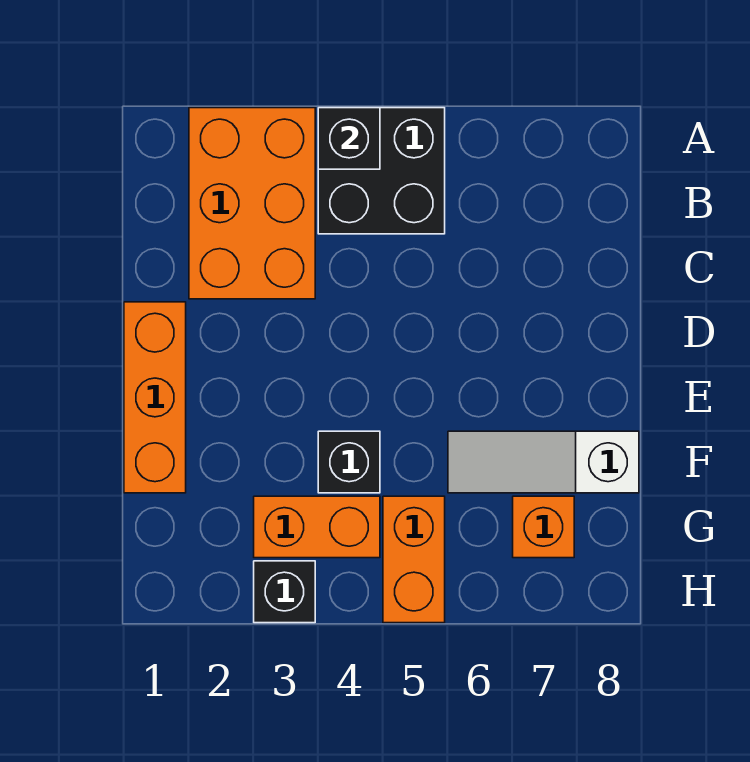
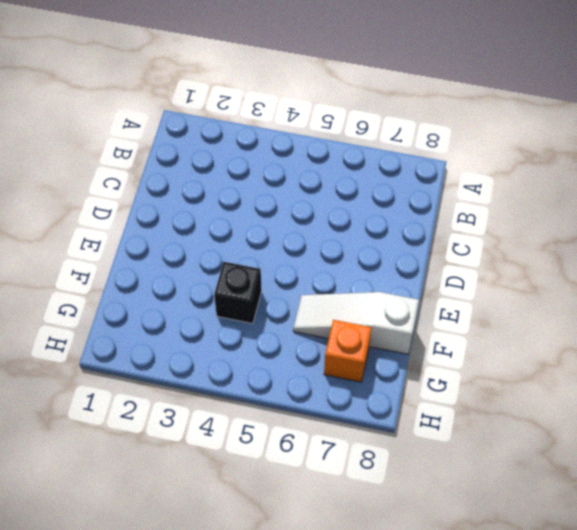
none -> orange 2x3 brick [189,108,315,299]
none -> black 2x2 brick [318,108,445,234]

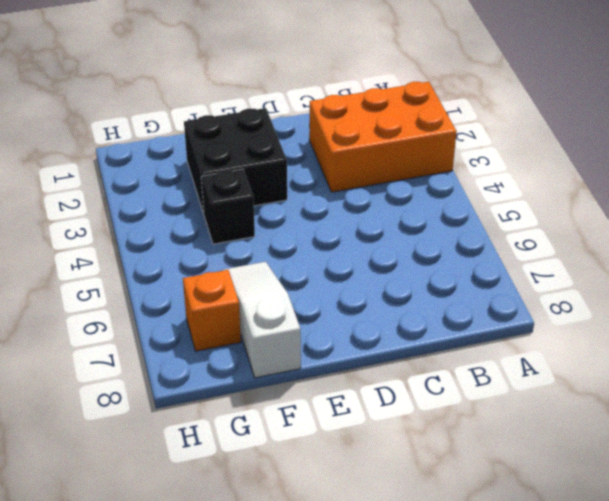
black 2x2 brick [184,108,287,214] -> black 2x2 brick moved to [318,108,445,234]
none -> orange 1x3 brick [124,302,186,493]
none -> orange 1x2 brick [254,496,380,558]

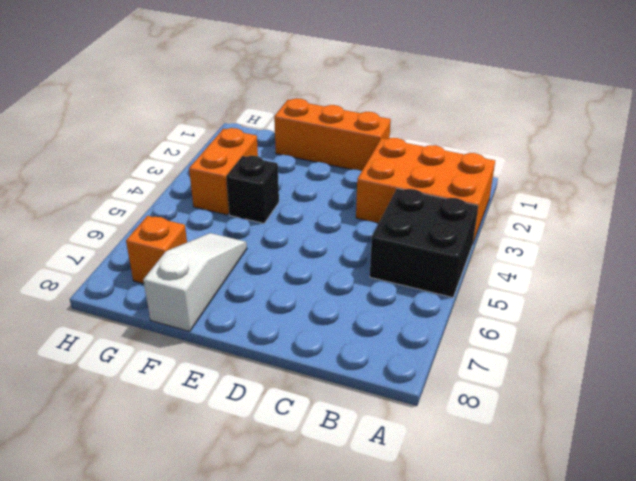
none -> orange 1x2 brick [383,496,445,623]
none -> black 1x1 brick [254,561,315,623]

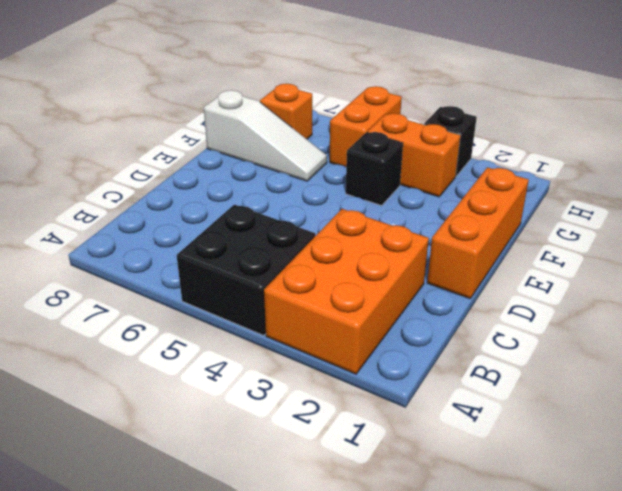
none -> black 1x1 brick [318,108,380,169]

